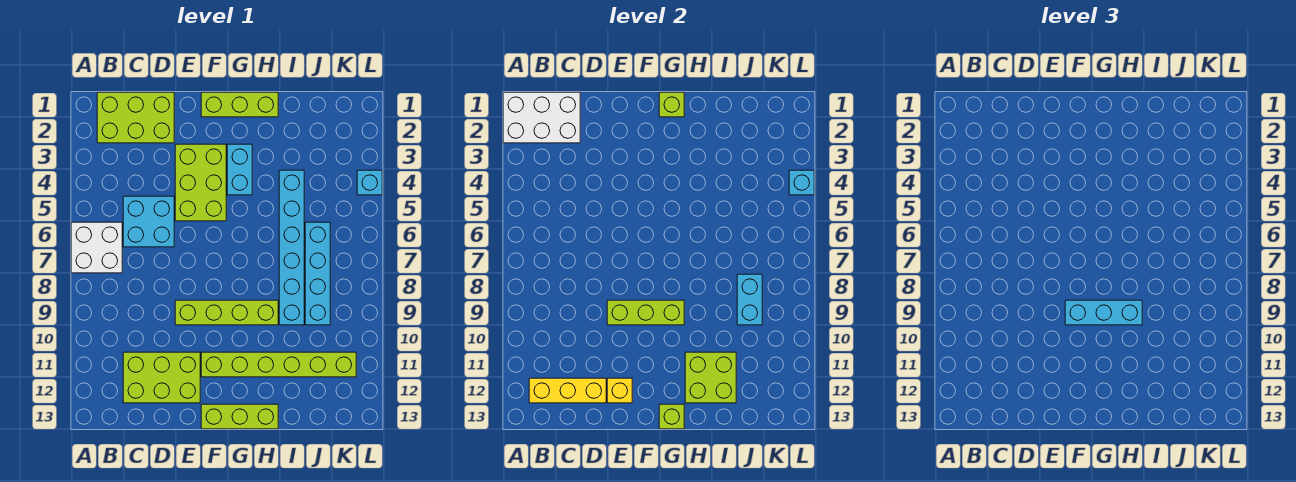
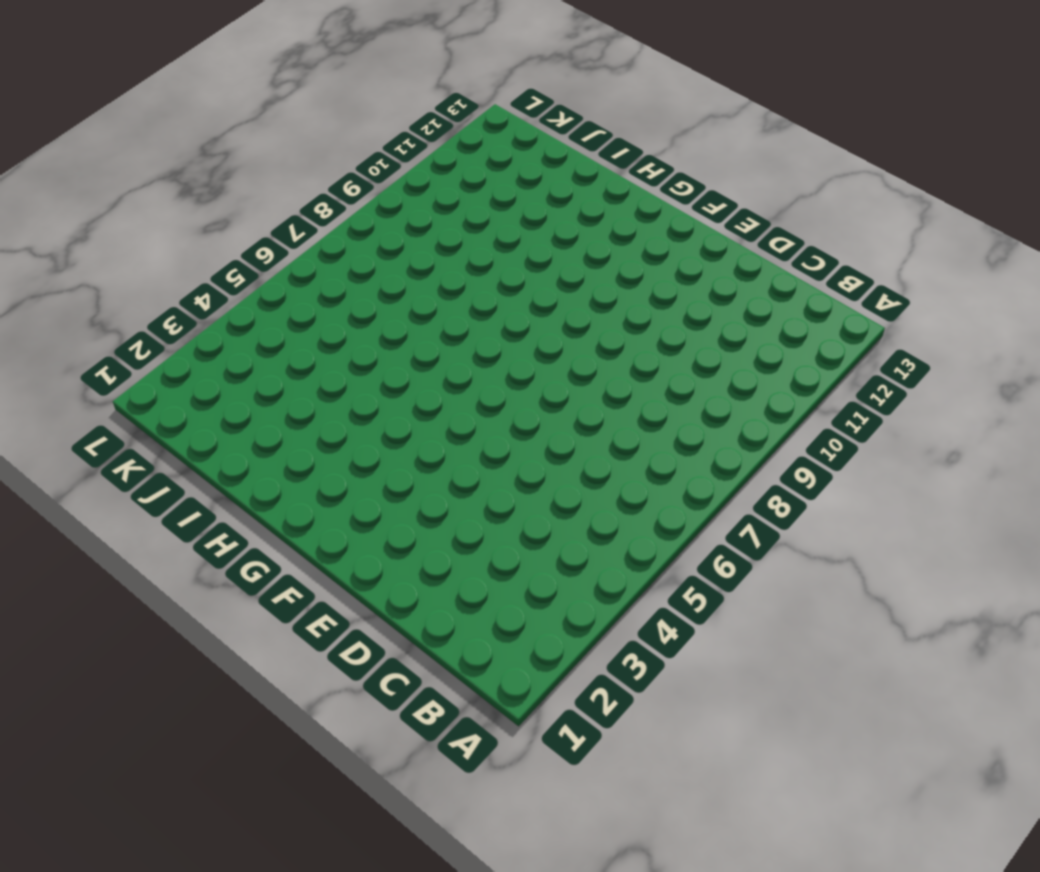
none -> white 2x2 brick [71,222,122,273]
none -> lime 2x3 brick [97,92,174,143]
none -> cyan 2x2 brick [123,196,174,247]

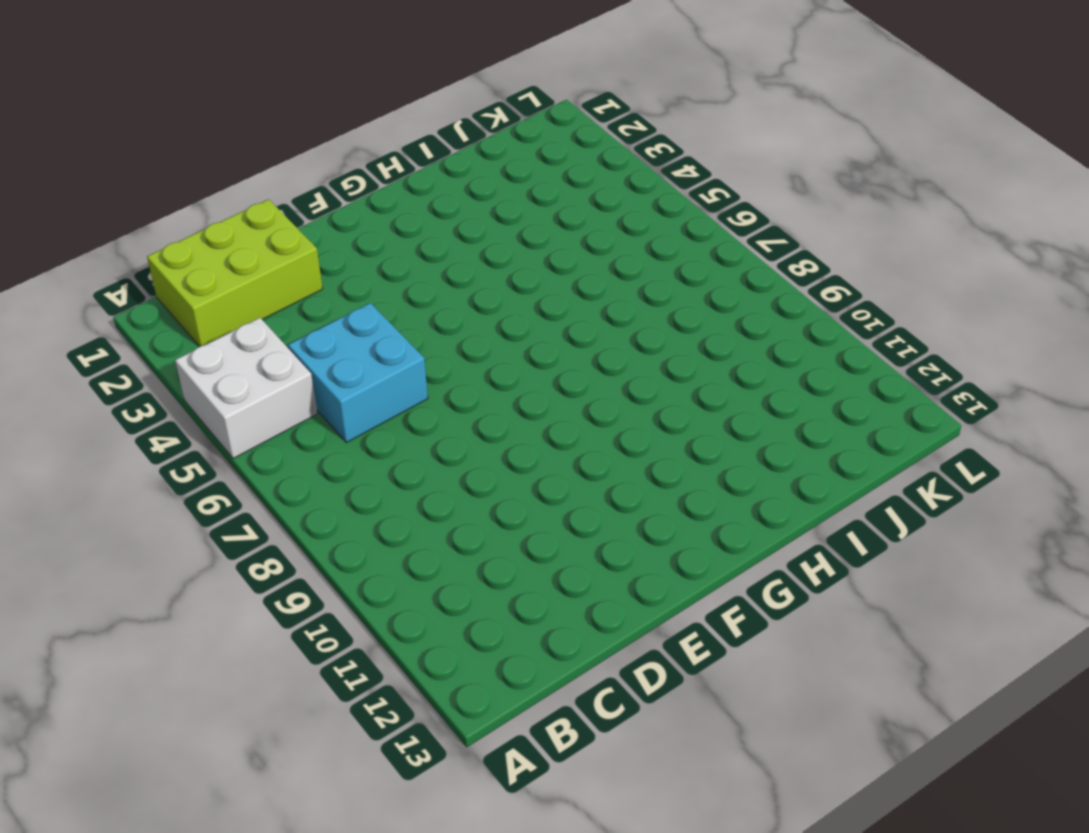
white 2x2 brick [175,318,317,459] -> white 2x2 brick moved to [71,222,122,273]
none -> lime 2x3 brick [123,352,200,403]
none -> lime 2x3 brick [175,144,226,221]
none -> lime 1x4 brick [175,300,278,325]

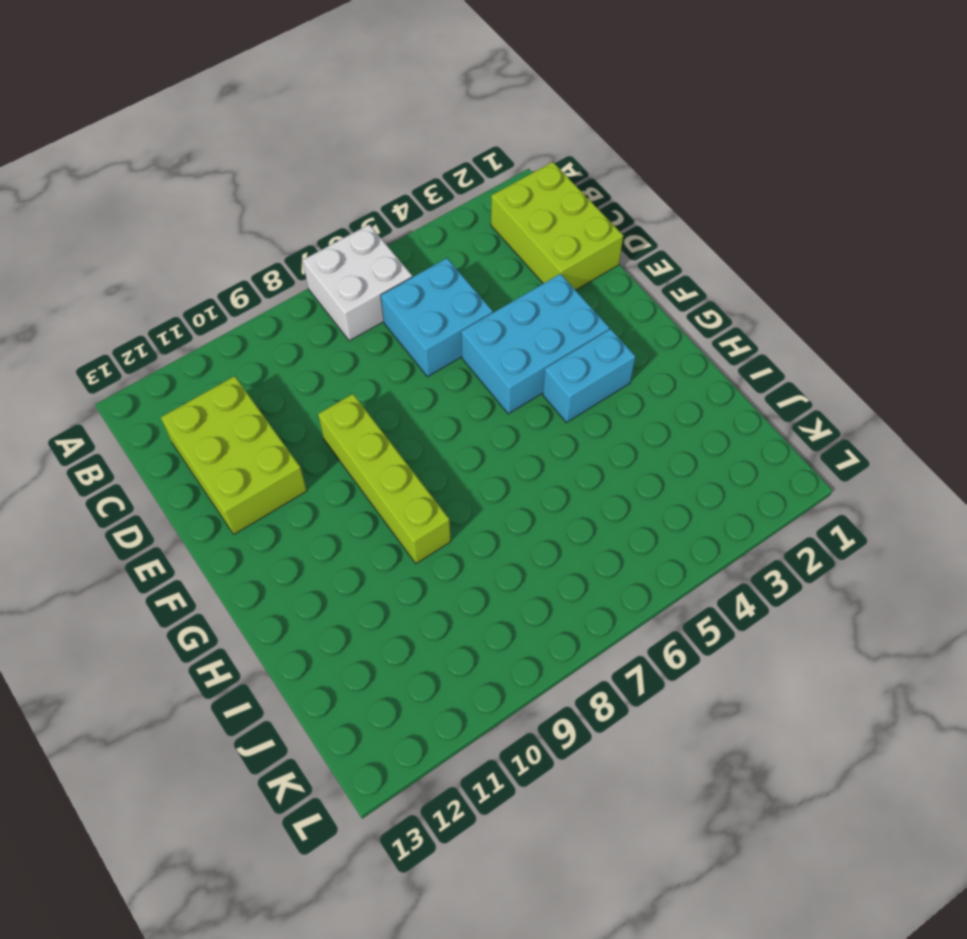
cyan 2x3 brick [461,274,609,414] -> lime 2x3 brick [175,144,226,221]
none -> lime 1x3 brick [201,92,278,117]
none -> lime 1x6 brick [201,352,356,377]
none -> lime 1x3 brick [201,404,278,429]

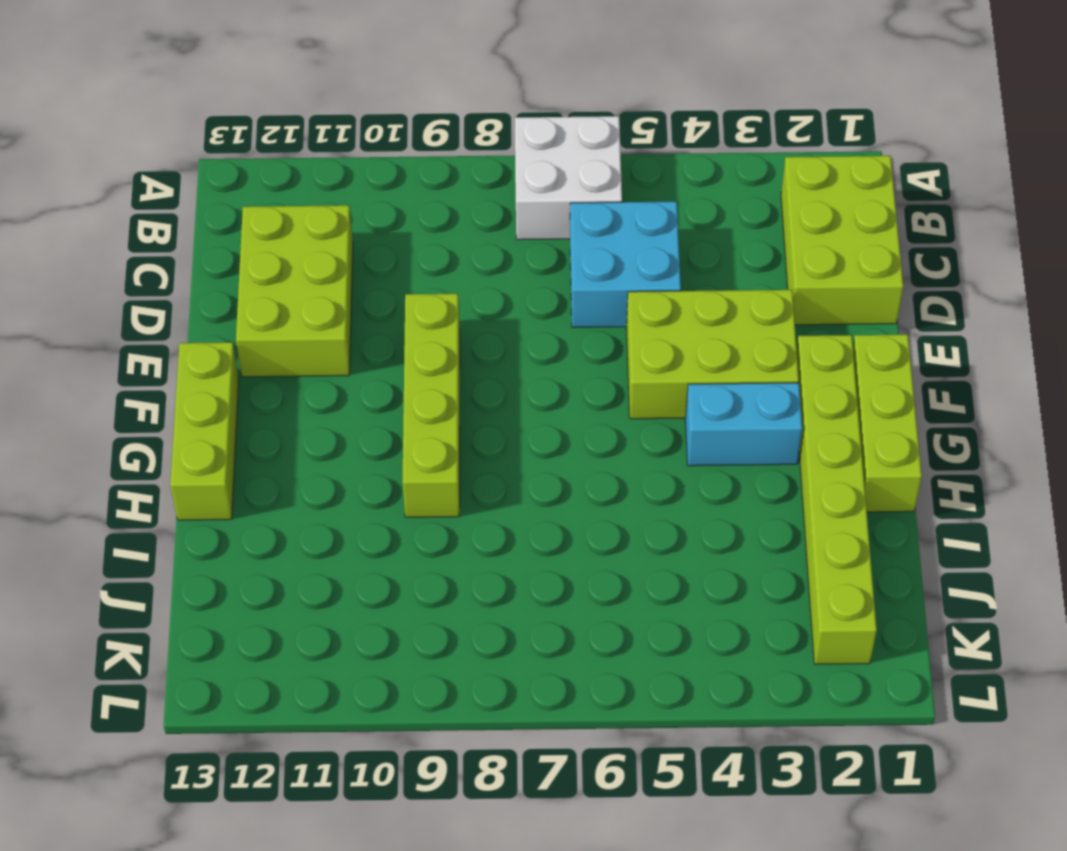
lime 1x6 brick [797,335,877,664] -> lime 1x6 brick moved to [201,352,356,377]
none -> cyan 1x6 brick [279,170,304,325]
none -> cyan 1x4 brick [305,222,330,325]
none -> cyan 1x1 brick [357,170,382,195]

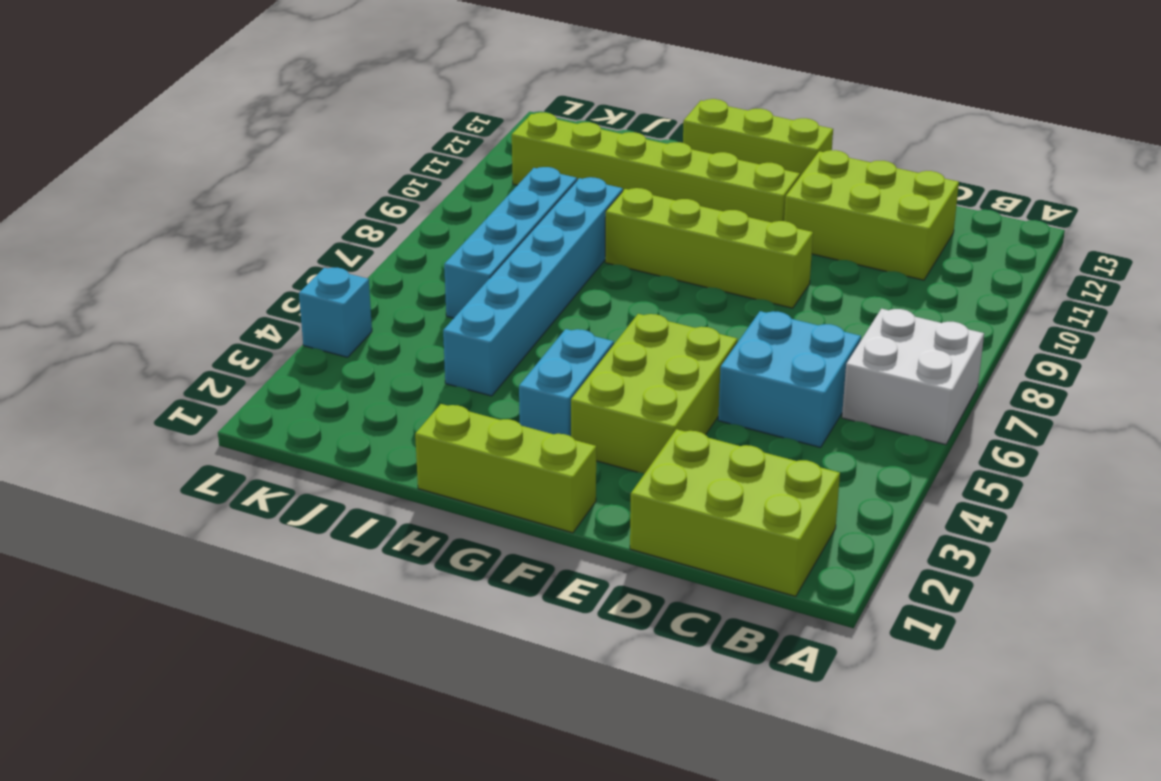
none -> white 2x3 brick [503,92,580,143]
none -> yellow 1x3 brick [529,378,606,403]
none -> lime 1x3 brick [607,300,684,325]

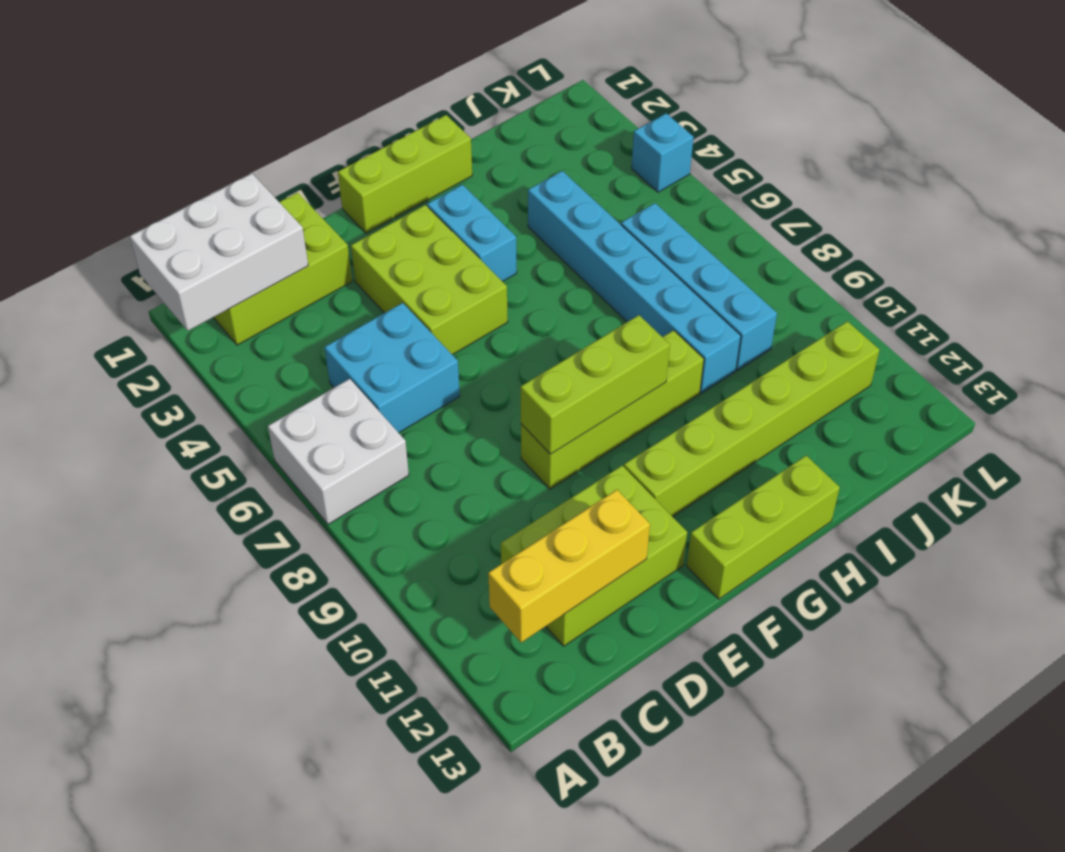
none -> yellow 1x1 brick [607,378,632,403]
none -> lime 1x1 brick [659,92,684,117]
none -> lime 1x1 brick [659,404,684,429]

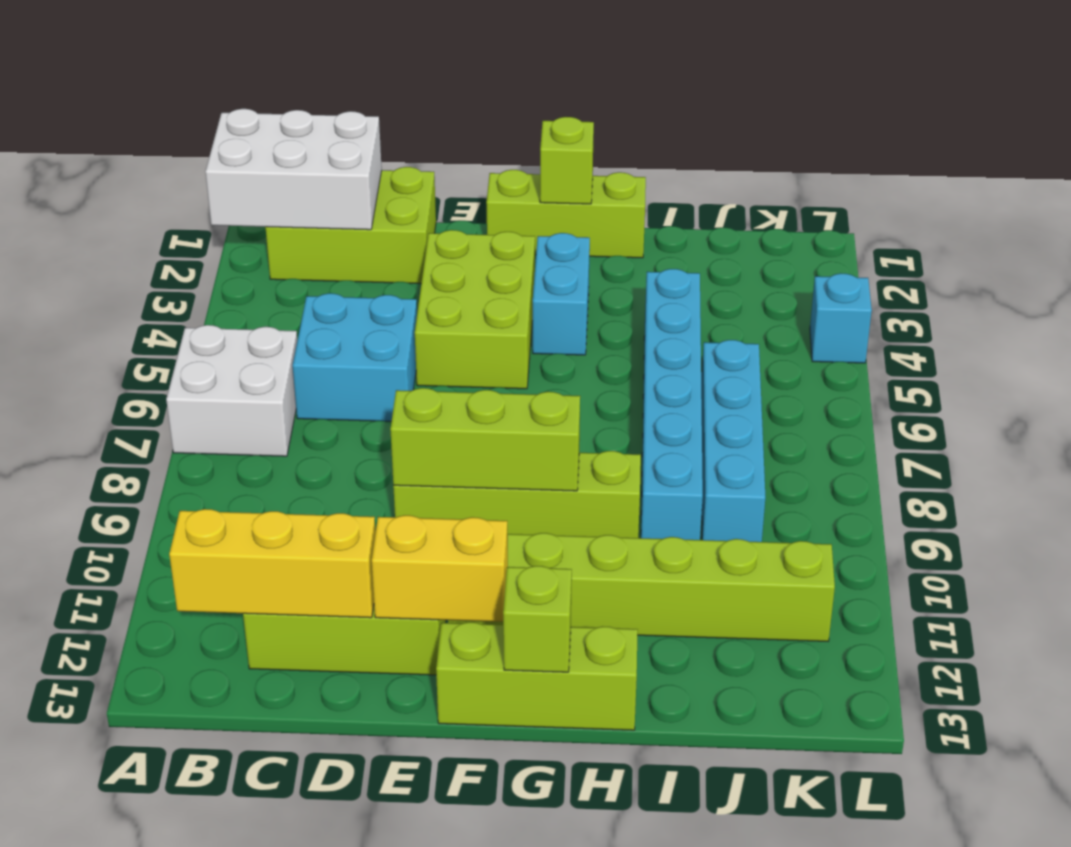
yellow 1x2 brick [372,515,508,622] -> yellow 1x1 brick [607,378,632,403]
none -> lime 2x2 brick [685,352,736,403]
none -> cyan 1x2 brick [737,274,762,325]
none -> cyan 1x1 brick [789,170,814,195]

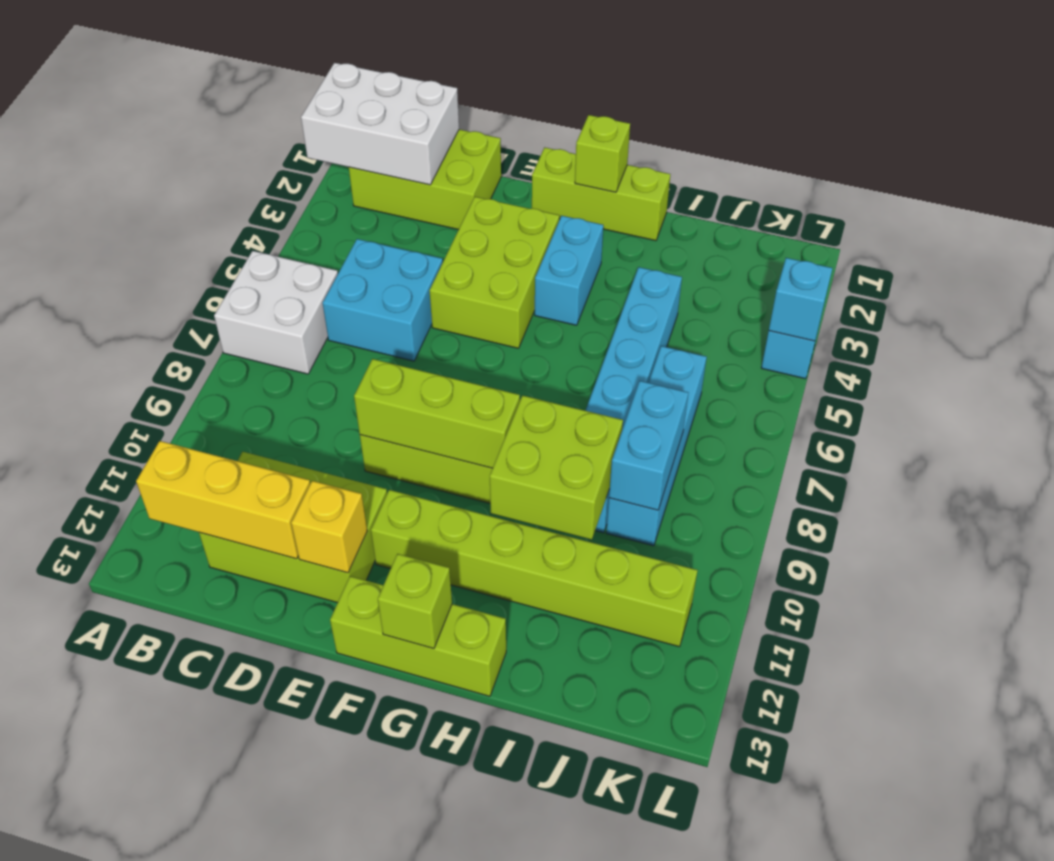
lime 2x2 brick [490,395,623,540] -> lime 2x2 brick moved to [685,352,736,403]
none -> cyan 1x3 brick [1065,300,1142,325]

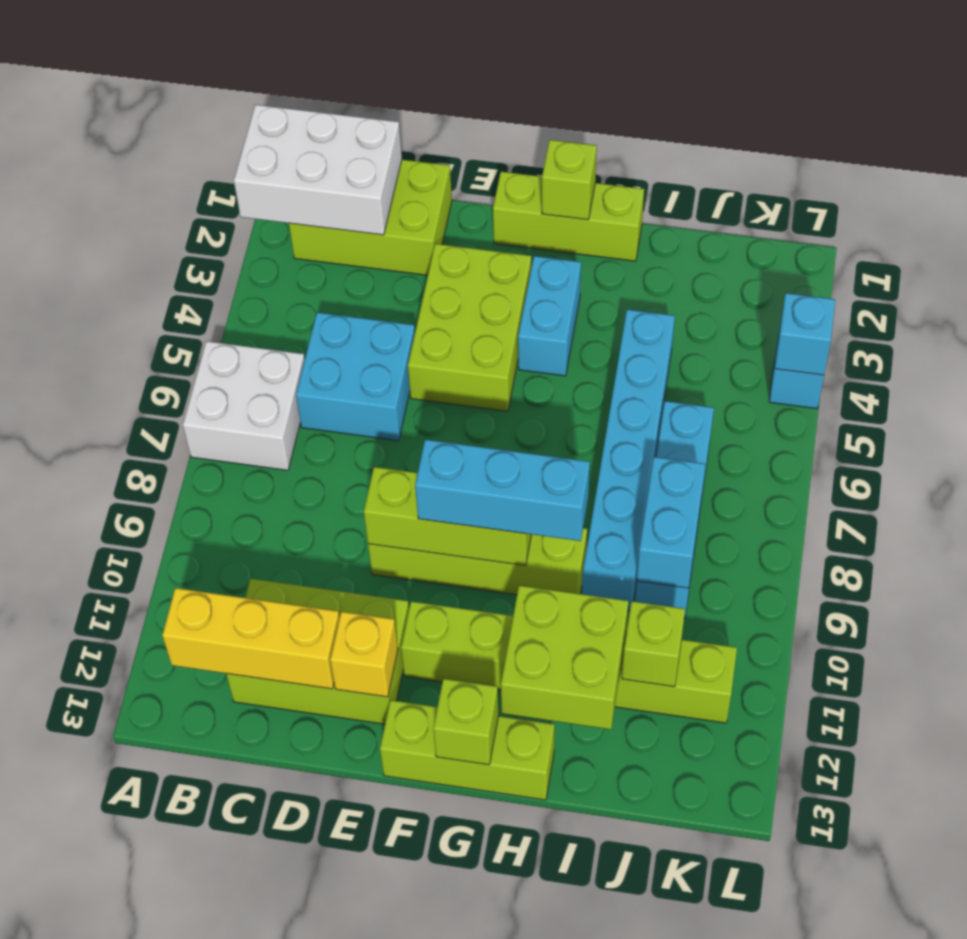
lime 1x1 brick [622,601,685,687] -> none

